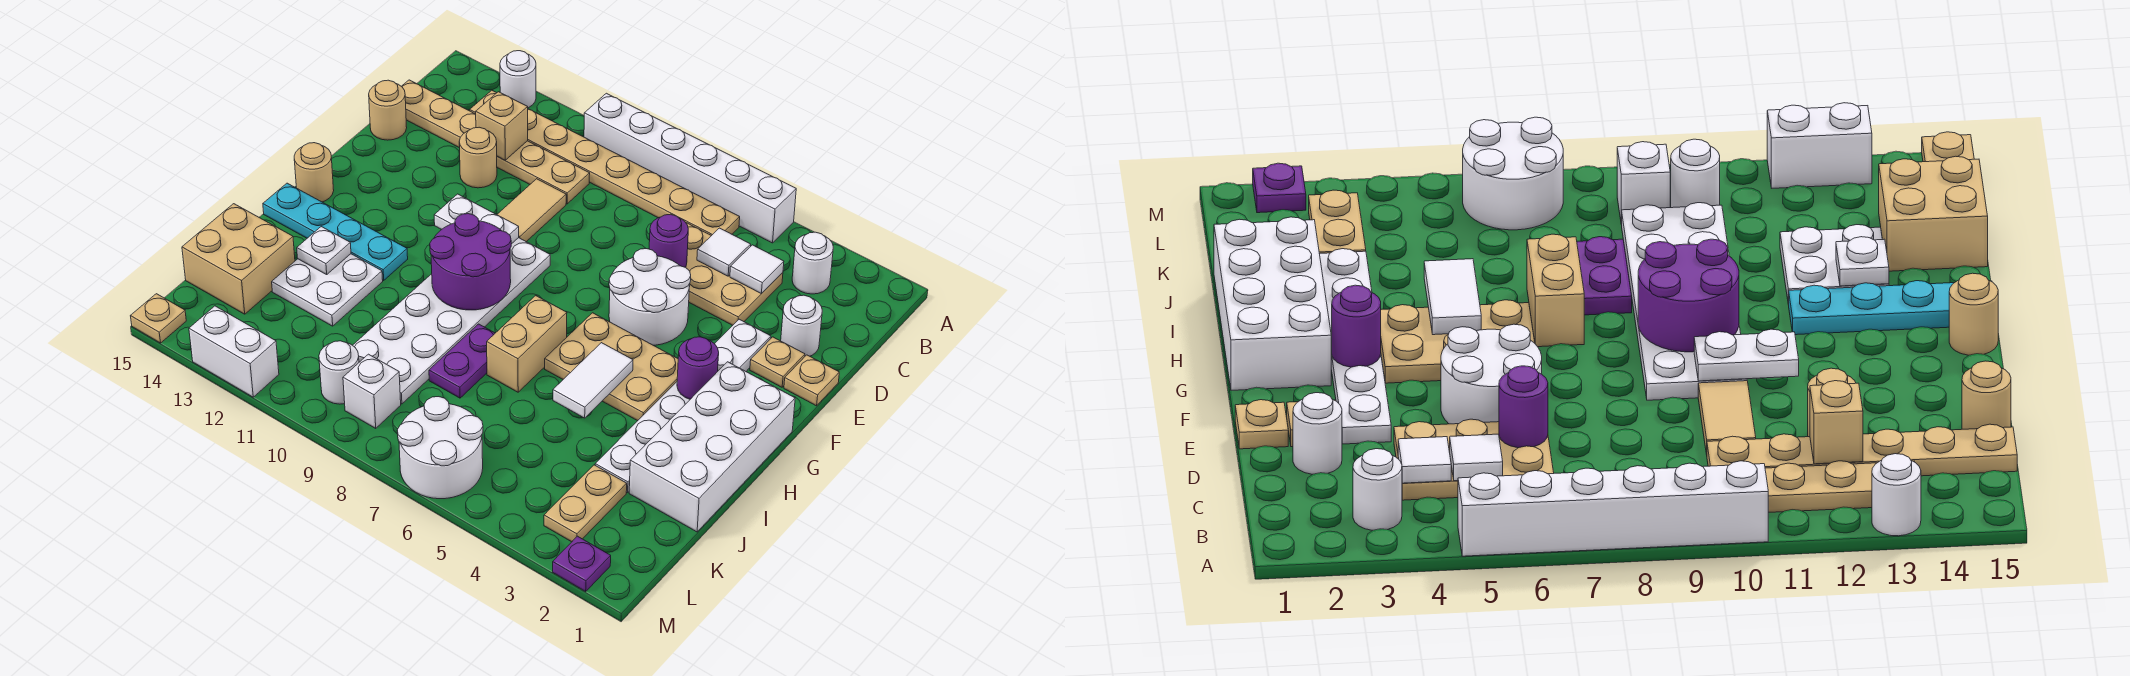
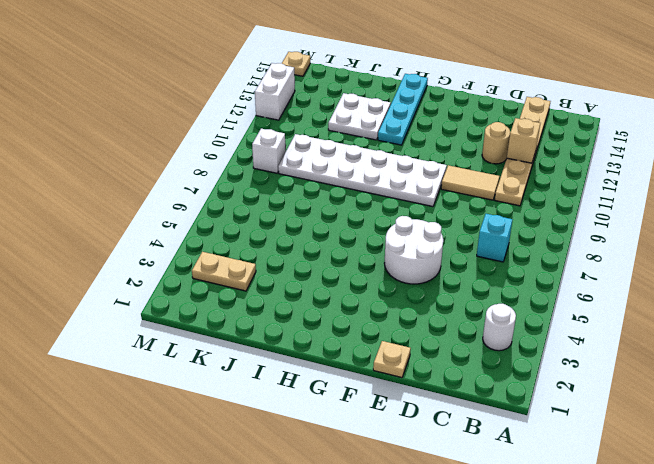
cyan 1x1 brick [477,214,513,262] -> none
none -> white 1x6 brick [584,93,796,243]
none -> white 1x1 round brick [500,51,536,108]
none -> tan 1x8 plate [470,90,740,236]
none -> tan 2x3 plate [686,223,783,325]

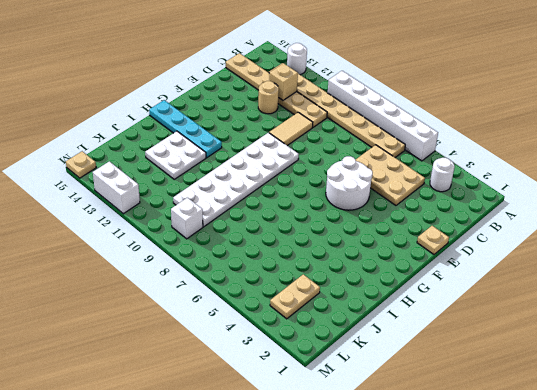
none -> white 1x1 round brick [781,295,822,356]
none -> tan 1x1 round brick [369,80,407,140]
none -> tan 1x1 plate [750,337,805,387]
none -> white 1x6 plate [595,319,771,493]

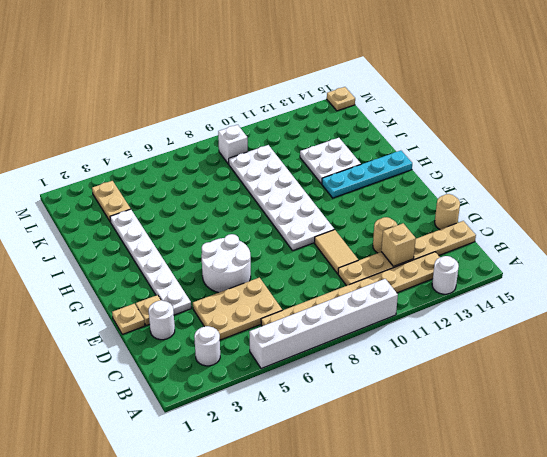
none -> white 2x4 brick [629,362,795,532]
none -> tan 2x3 plate [545,313,678,421]
none -> tan 1x1 round brick [294,143,334,202]
none -> tan 1x2 brick [487,296,567,392]

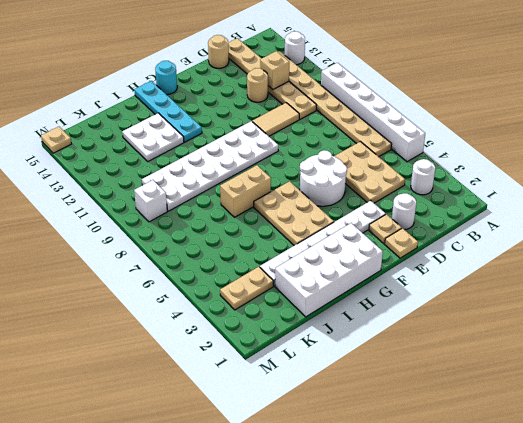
cyan 1x1 round brick [155,61,177,95] -> tan 1x1 round brick [294,143,334,202]
none -> purple 1x2 plate [429,324,495,398]
none -> tan 2x2 brick [182,204,295,314]
none -> white 2x2 round brick [397,397,483,499]
none -> white 1x1 round brick [319,341,359,404]

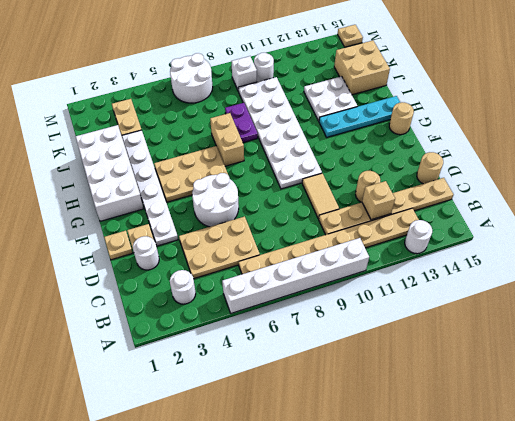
none -> purple 1x1 plate [553,536,611,591]
none -> white 1x2 brick [189,306,279,397]
none -> white 1x1 tile [730,245,784,293]
none -> white 1x1 tile [697,228,751,276]

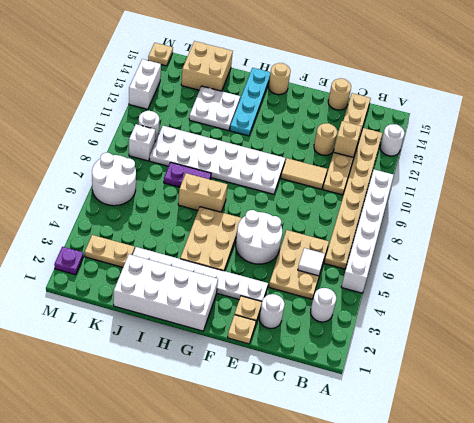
none -> white 1x1 tile [730,245,784,293]
none -> purple 1x1 round brick [649,214,688,267]
none -> white 1x2 plate [434,194,519,244]
none -> purple 1x1 round brick [677,337,719,399]

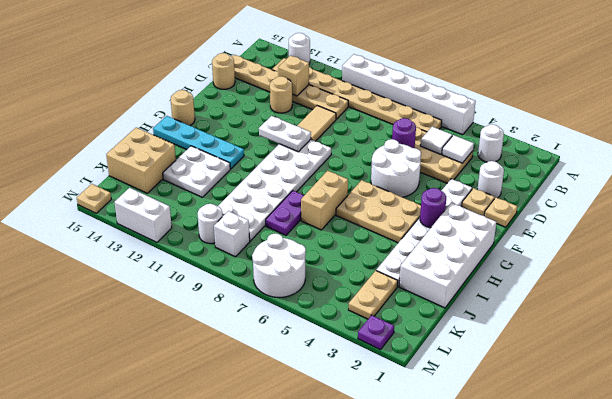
none -> purple 2x2 round brick [430,214,511,310]
none -> white 1x2 tile [553,343,633,418]
none -> white 1x1 plate [297,227,351,275]

